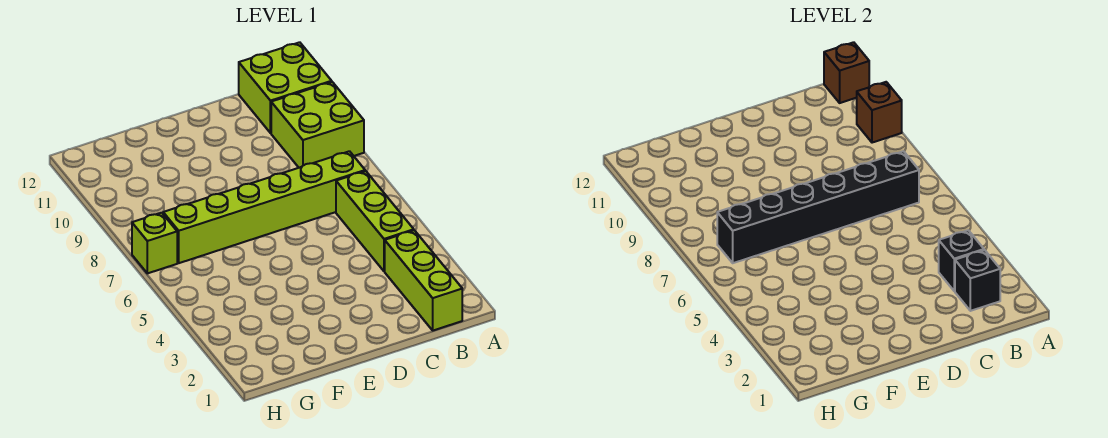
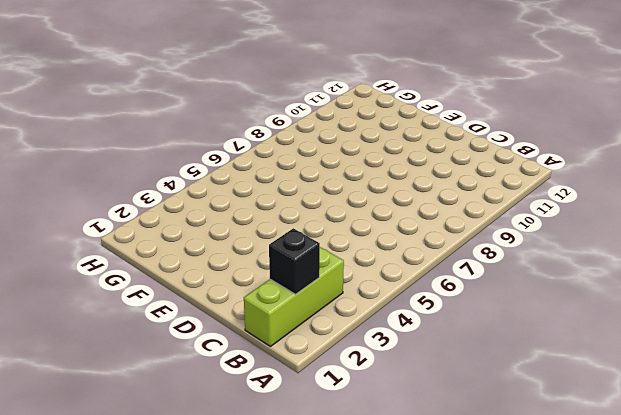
none -> lime 2x2 brick [271,82,364,168]
none -> lime 2x2 brick [239,42,332,133]

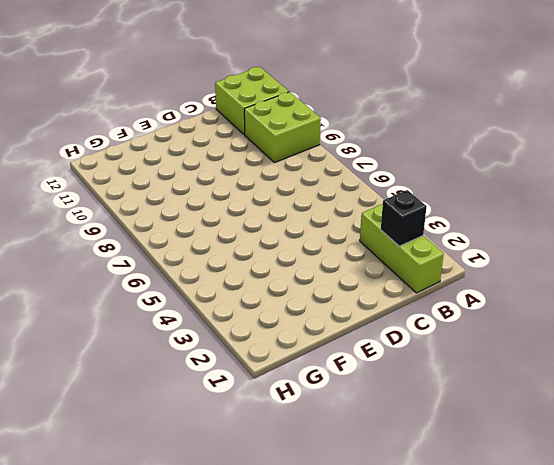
none -> lime 1x3 brick [336,171,414,271]
none -> lime 1x6 brick [163,151,365,263]

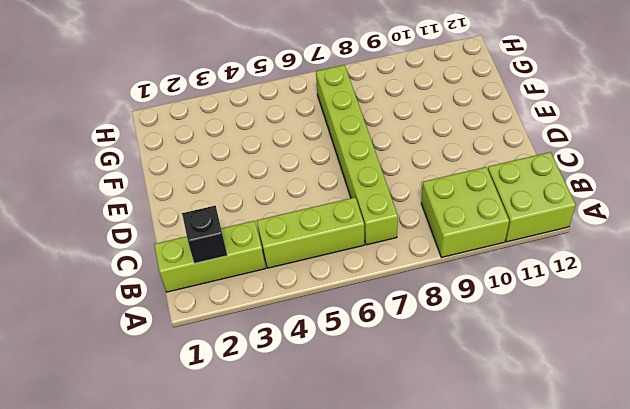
none -> lime 1x1 brick [132,213,177,273]
none -> brown 1x1 brick [857,82,902,143]

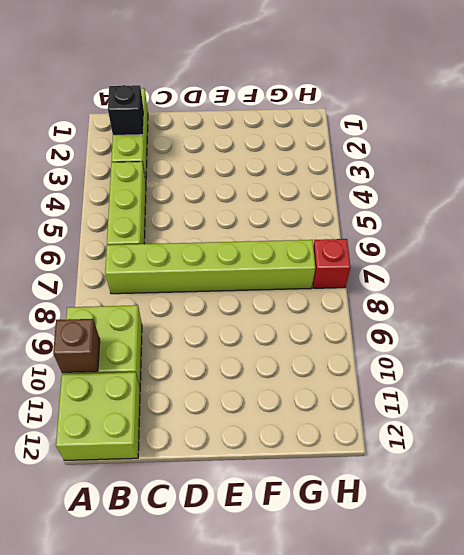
red 1x1 brick [313,239,351,288] -> lime 1x1 brick [132,213,177,273]
none -> brown 1x1 brick [824,42,869,103]
none -> black 1x1 brick [939,230,984,291]

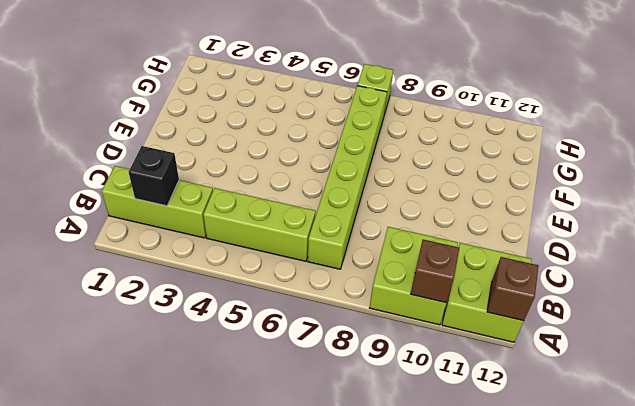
none -> black 1x1 brick [939,230,984,291]
none -> black 1x6 brick [717,151,919,263]

